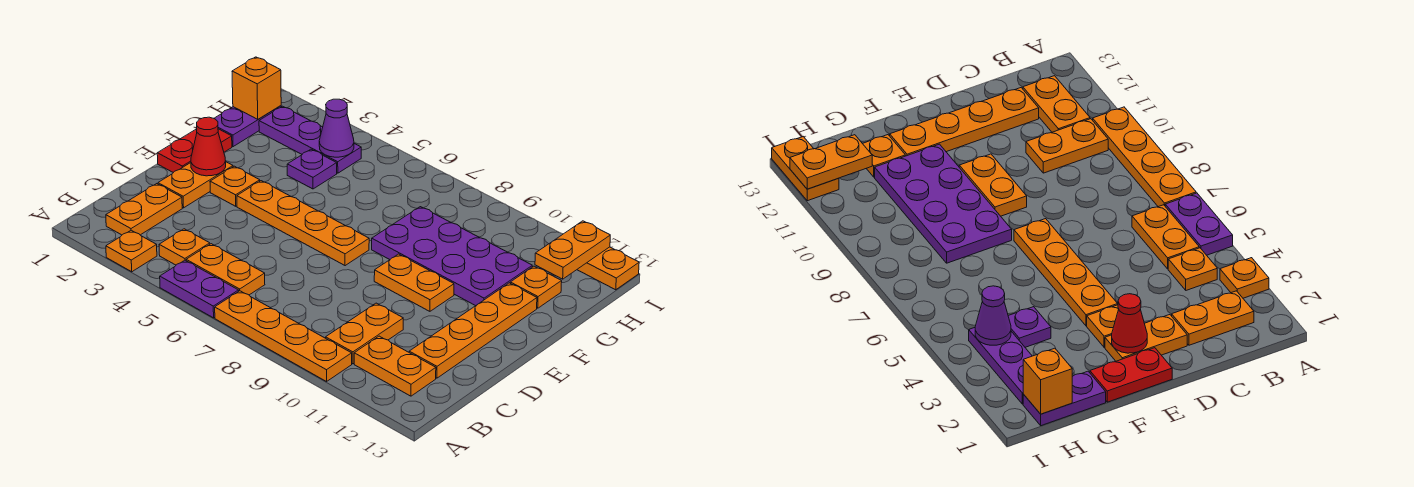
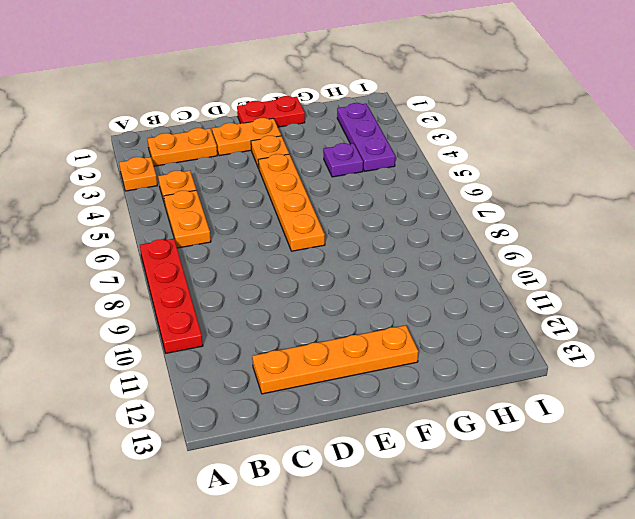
red 1x4 plate [140,239,203,353] -> orange 1x4 plate [215,291,352,382]
none -> purple 1x2 plate [160,260,239,318]
none -> orange 1x2 plate [326,303,403,364]
none -> orange 1x2 plate [354,336,436,396]

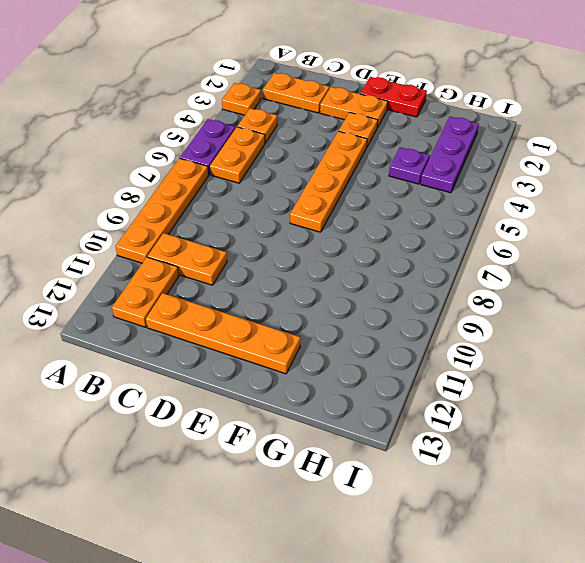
none -> orange 1x2 plate [374,254,454,311]
none -> purple 2x4 plate [372,207,532,306]
none -> purple 1x2 plate [214,106,281,147]

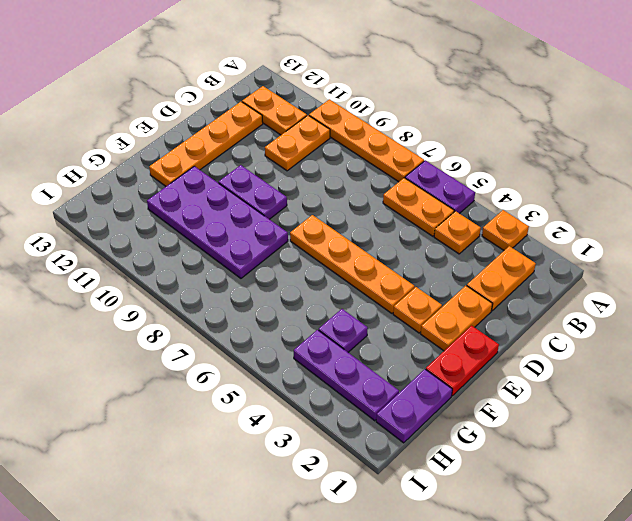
purple 1x2 plate [218,165,287,219] -> orange 1x2 plate [374,254,454,311]
none -> orange 1x1 plate [510,266,562,308]
none -> orange 1x2 plate [577,247,639,290]
none -> red 1x1 cone [191,117,226,176]

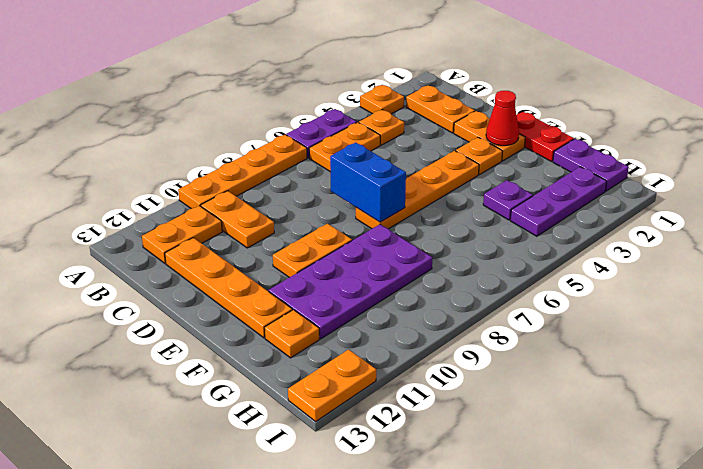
blue 1x2 brick [330,142,406,222] -> none
none -> orange 1x1 brick [232,57,281,119]
none -> purple 1x1 cone [319,99,354,157]
none -> orange 1x2 plate [535,221,610,279]

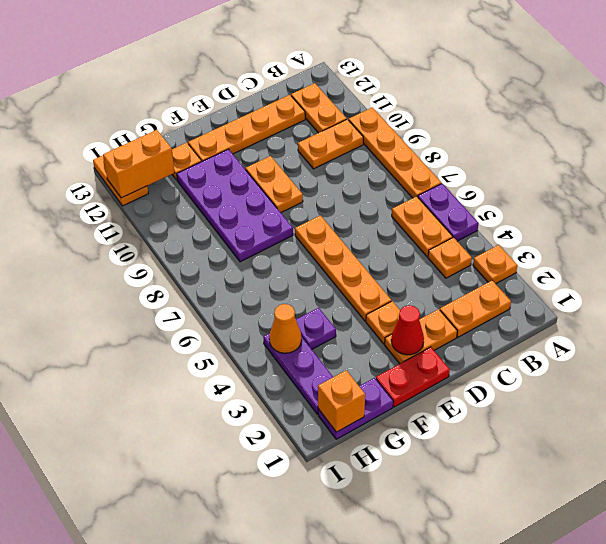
orange 1x1 cone [269,304,302,353] -> purple 1x1 cone [319,99,354,157]
orange 1x2 brick [103,130,174,198] -> orange 1x2 plate [535,221,610,279]

